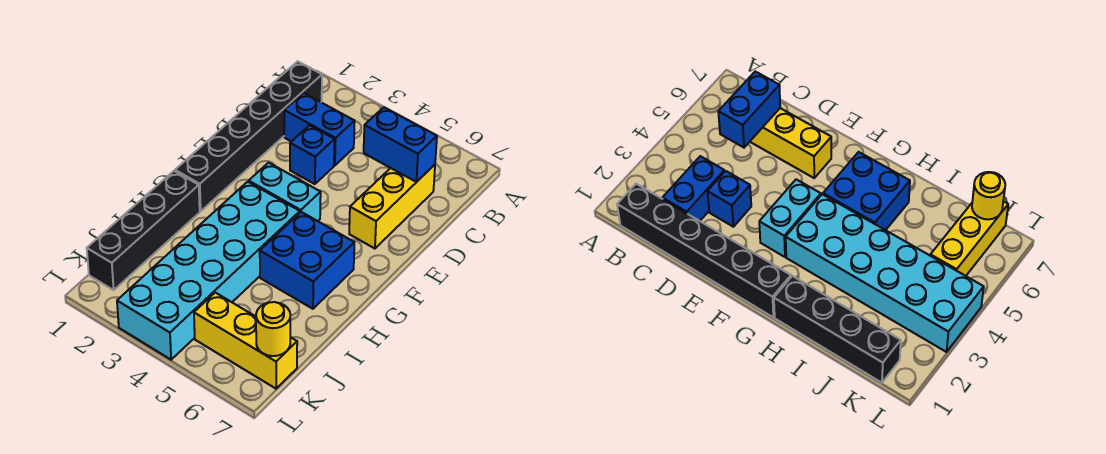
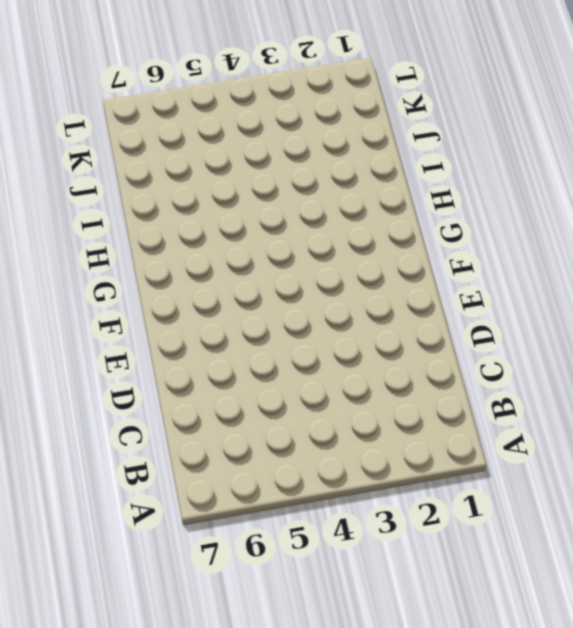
none -> black 1x6 brick [175,61,322,211]
none -> blue 1x2 brick [284,93,355,165]

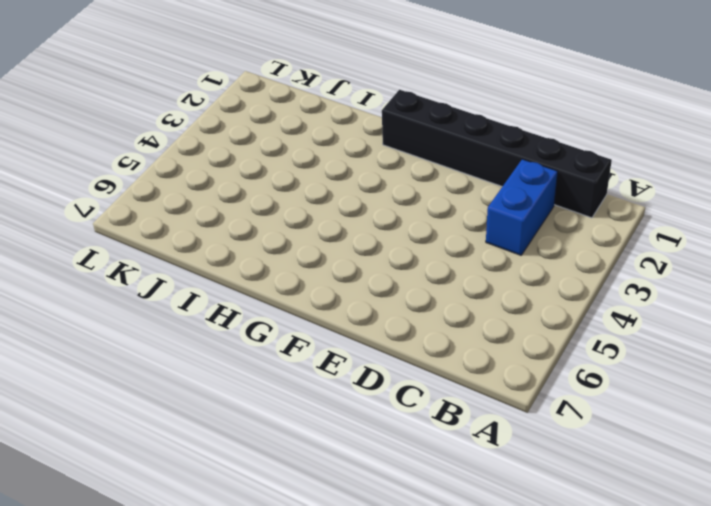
none -> yellow 1x3 brick [349,165,435,249]
none -> blue 1x1 brick [290,125,335,184]

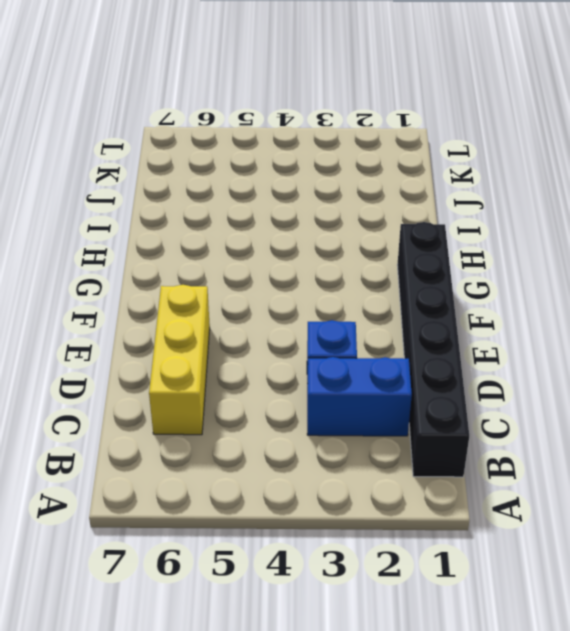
none -> cyan 1x2 brick [249,163,321,221]
none -> cyan 2x6 brick [117,182,300,360]

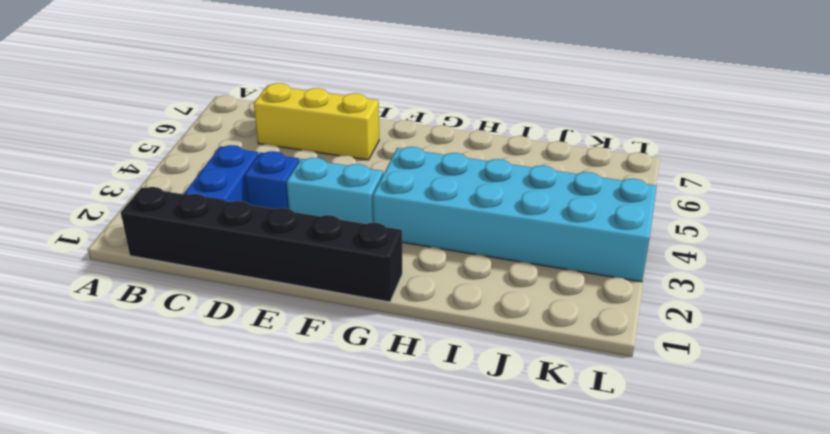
cyan 1x2 brick [287,158,383,224] -> cyan 1x2 brick turned to [249,163,321,221]
none -> blue 2x2 brick [260,212,354,309]
none -> black 1x4 brick [87,171,200,290]

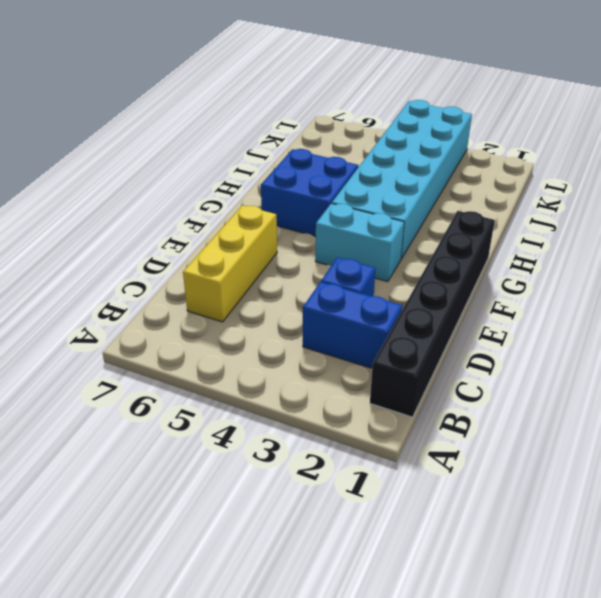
none -> black 1x4 brick [87,171,200,290]
none -> yellow 1x3 brick [194,293,297,389]

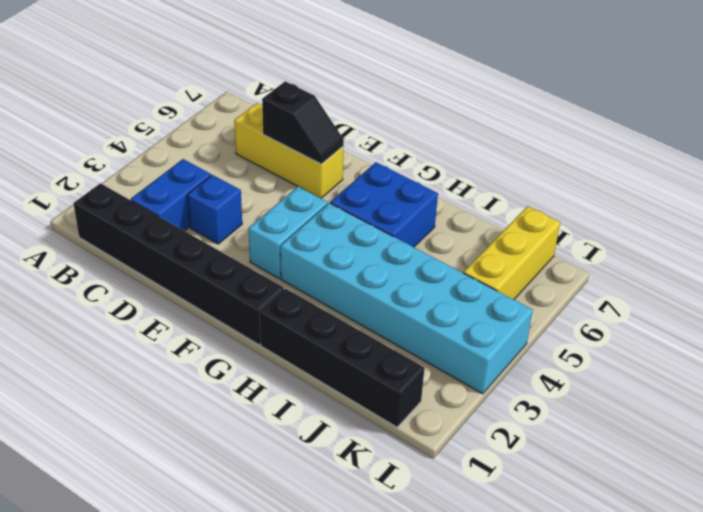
black 1x2 slope [262,81,344,164] -> none
none -> blue 1x2 brick [364,107,437,182]
none -> yellow 1x1 round brick [256,302,290,356]

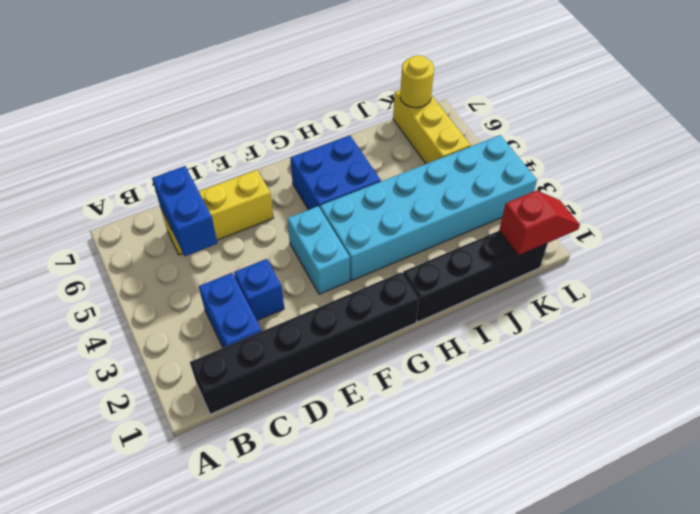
red 1x2 slope [499,190,580,256] -> none

